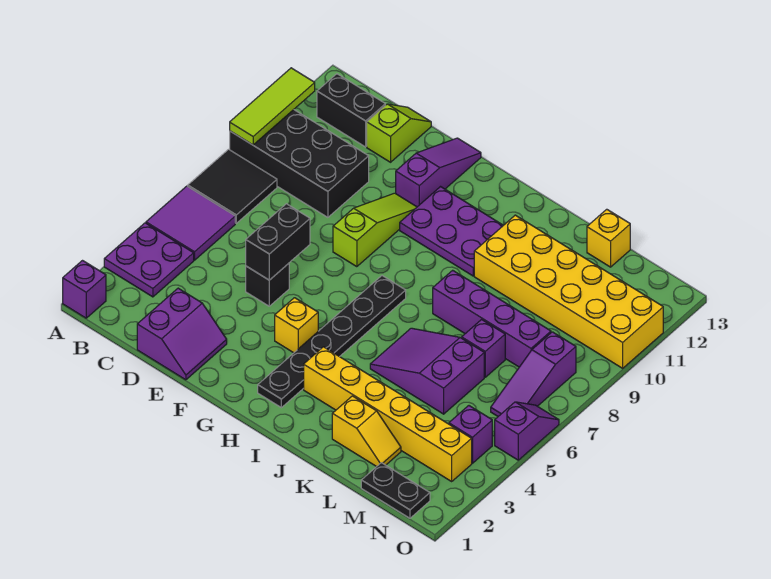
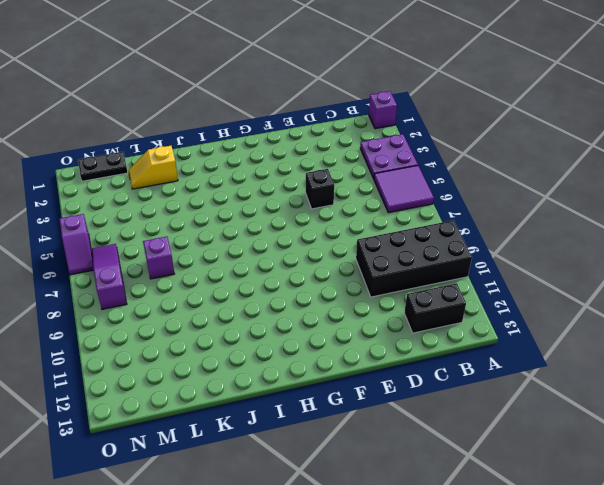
none -> black 2x2 tile [188,149,277,223]
none -> purple 2x2 slope [137,288,227,380]
none -> lime 1x2 slope [367,104,431,162]

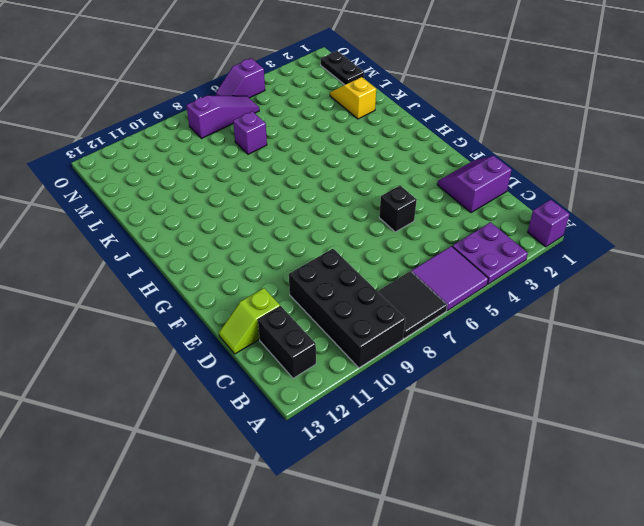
none -> lime 1x3 slope [333,193,417,267]
none -> purple 1x3 slope [396,138,481,207]
none -> yellow 1x1 brick [275,298,318,353]

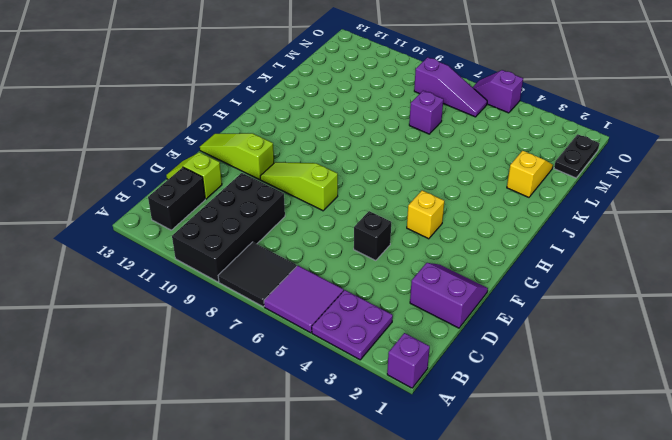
lime 1x3 slope [200,133,274,179] -> purple 1x3 slope [396,138,481,207]
none -> purple 2x3 plate [400,187,503,276]
none -> black 1x6 plate [258,276,406,408]
none -> yellow 1x6 brick [304,347,472,481]

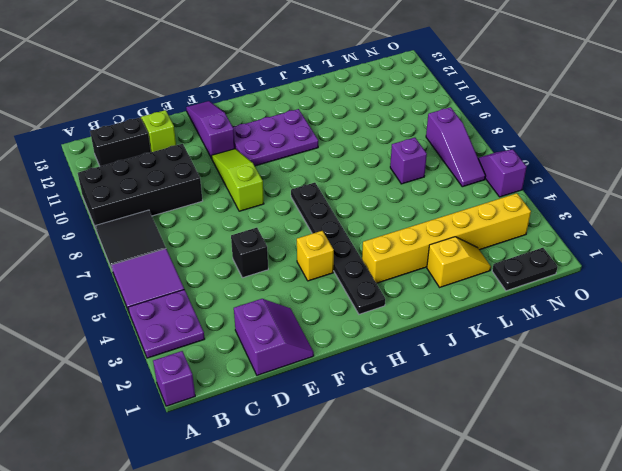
none -> purple 2x3 slope [370,328,484,414]
none -> purple 1x4 brick [433,270,551,367]
none -> yellow 2x6 brick [474,215,663,368]

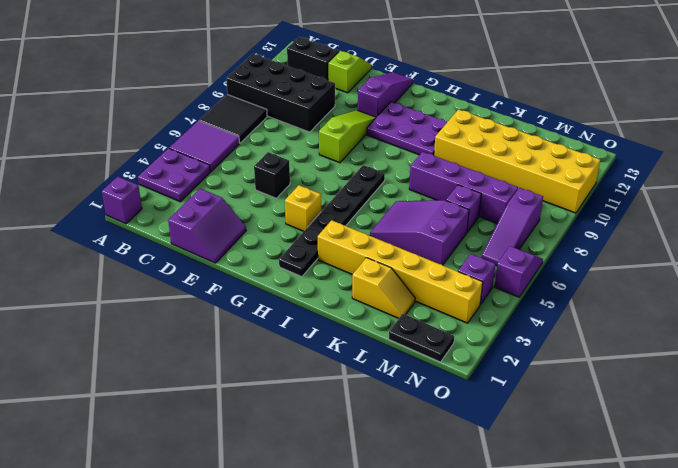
none -> yellow 1x1 brick [587,209,630,267]
none -> lime 1x3 tile [230,68,315,145]
none -> black 1x2 brick [246,204,310,280]

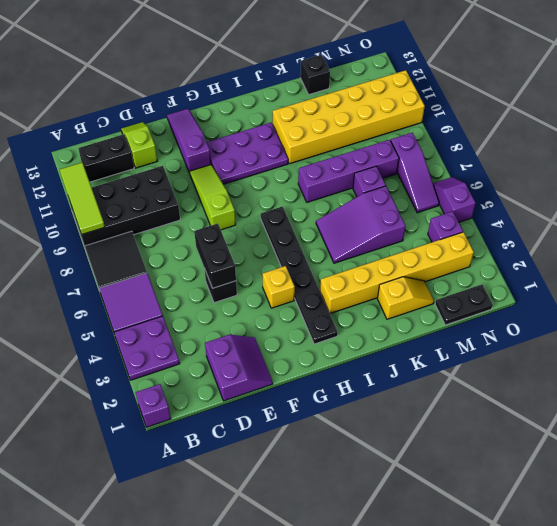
black 1x1 brick [300,55,330,95] -> yellow 1x1 brick [587,209,630,267]

